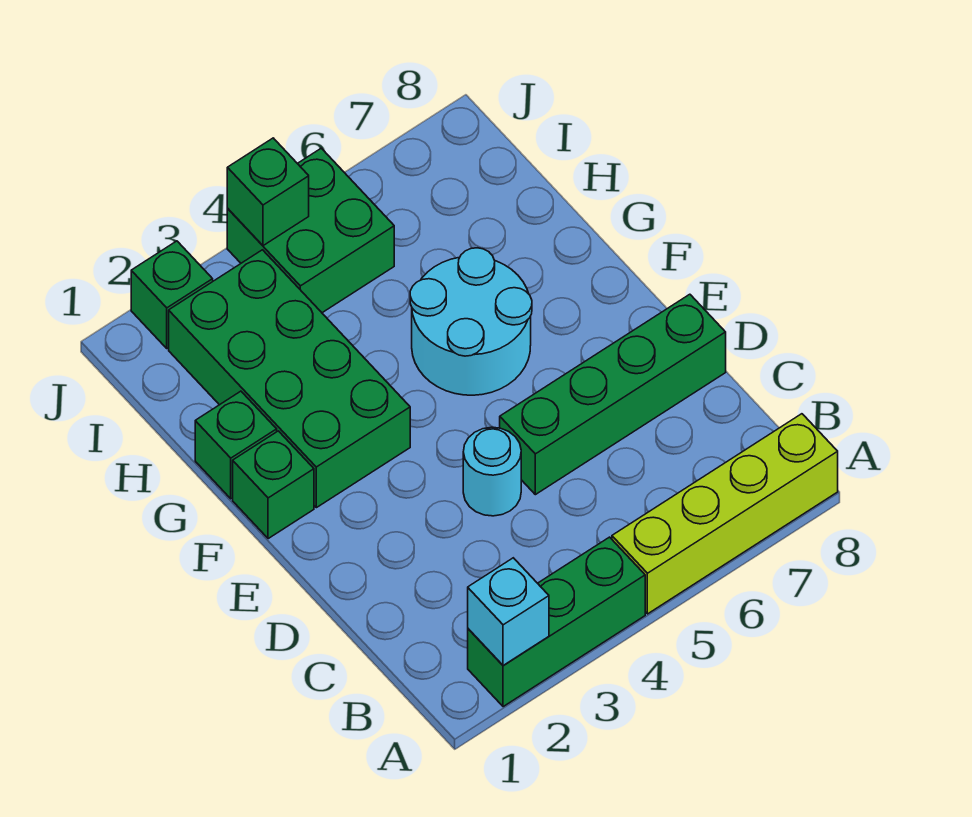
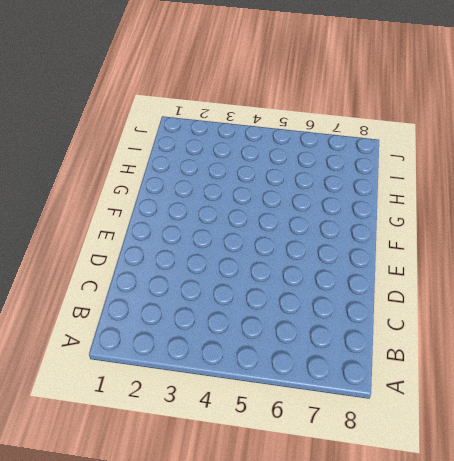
none -> green 1x3 brick [468,537,645,707]
none -> lime 1x4 brick [612,414,838,614]
none -> cyan 1x1 round brick [463,427,521,516]

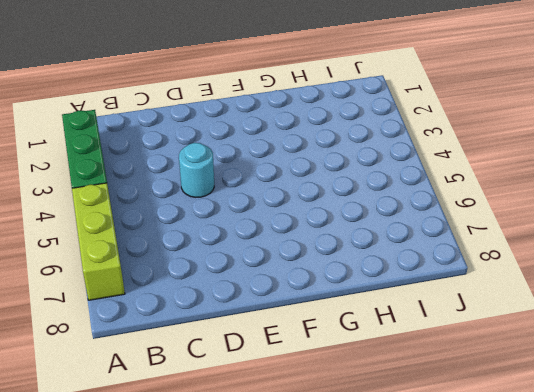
lime 1x3 brick [72,183,125,300] -> lime 1x4 brick [612,414,838,614]
none -> green 1x4 brick [500,294,726,495]
none -> green 1x1 brick [233,431,314,539]
none -> green 2x4 brick [169,250,410,508]

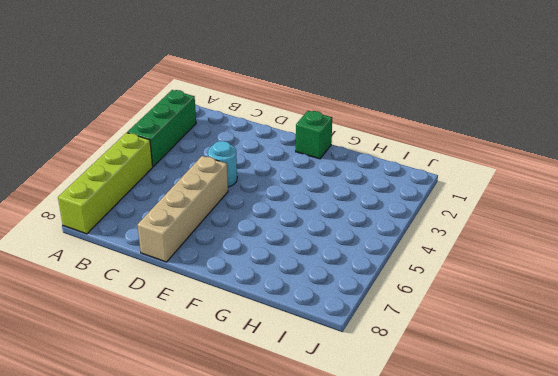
tan 1x4 brick [138,156,228,262] -> green 1x4 brick [500,294,726,495]
none -> green 2x4 brick [169,250,410,508]
none -> cyan 2x2 round brick [410,248,532,395]
none -> green 1x1 brick [195,391,277,499]

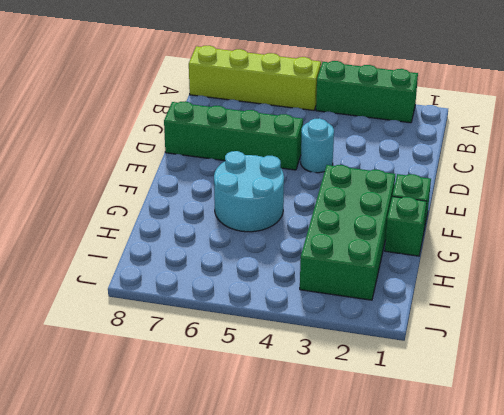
none -> green 2x2 brick [227,148,394,313]
none -> green 1x1 brick [131,241,213,348]
none -> cyan 1x1 brick [468,558,549,665]

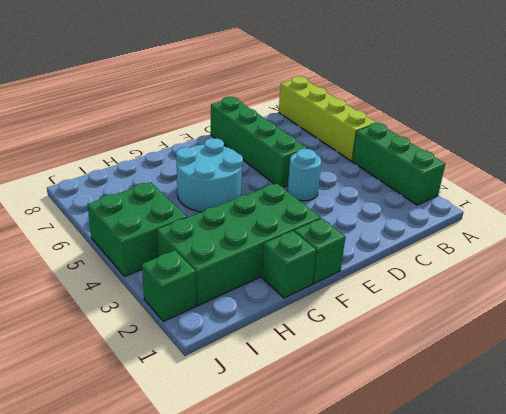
none -> cyan 1x1 brick [468,558,549,665]
none -> green 1x1 brick [227,138,309,246]

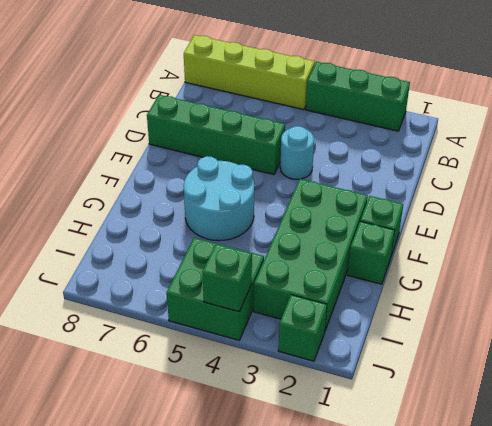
none -> cyan 1x1 brick [468,558,549,665]

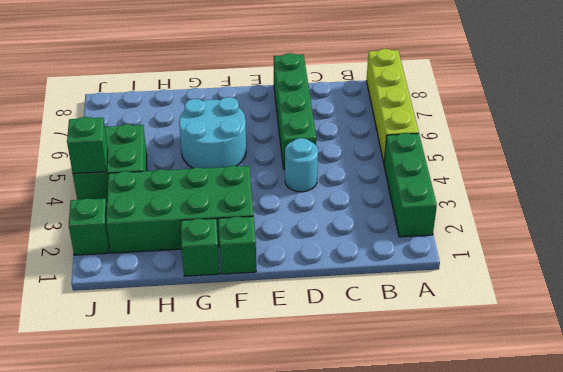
none -> cyan 1x1 brick [468,558,549,665]

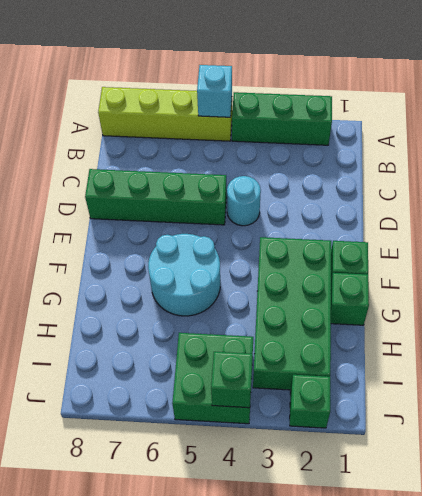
cyan 1x1 brick [197,65,232,117] -> cyan 1x1 brick moved to [468,558,549,665]

